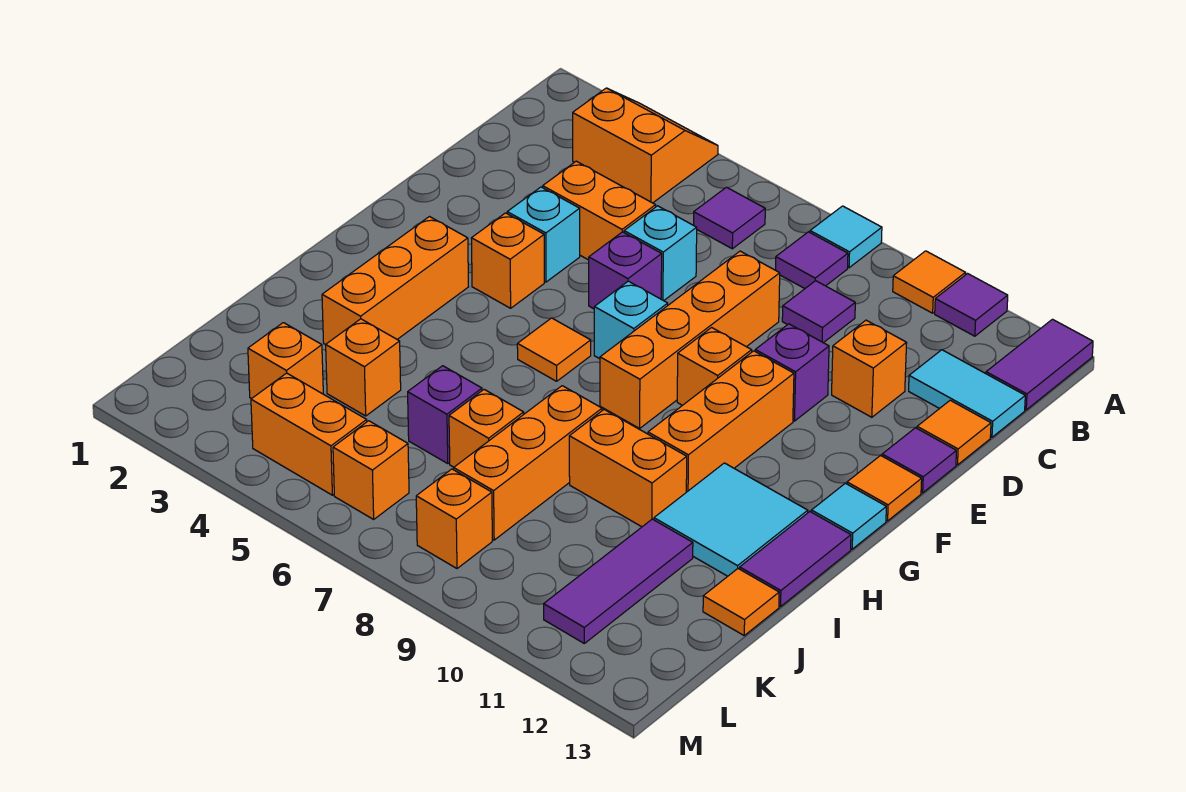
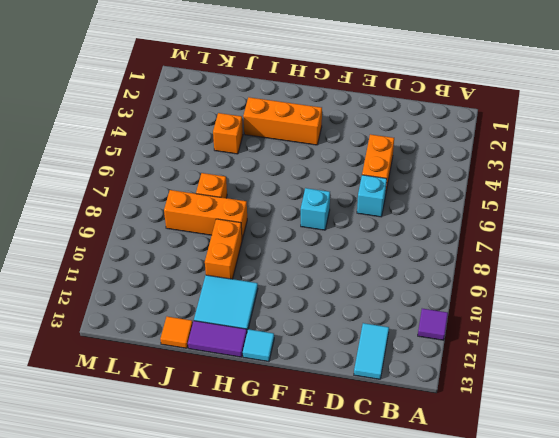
none -> orange 2x2 slope [573,88,718,203]
none -> cyan 1x1 tile [810,206,882,268]
none -> orange 1x1 tile [893,251,966,313]
none -> purple 1x2 tile [986,319,1093,410]

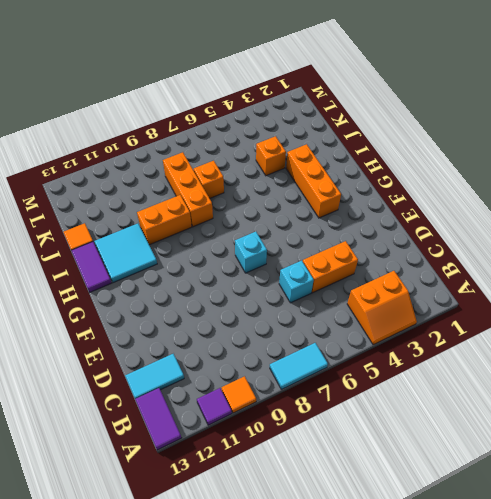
cyan 1x2 tile [270,343,328,389] -> cyan 1x1 tile [810,206,882,268]
none -> purple 1x1 tile [694,187,765,249]
none -> purple 1x1 tile [776,232,848,289]
none -> purple 1x1 tile [782,281,855,343]
none -> orange 1x4 brick [600,251,780,428]

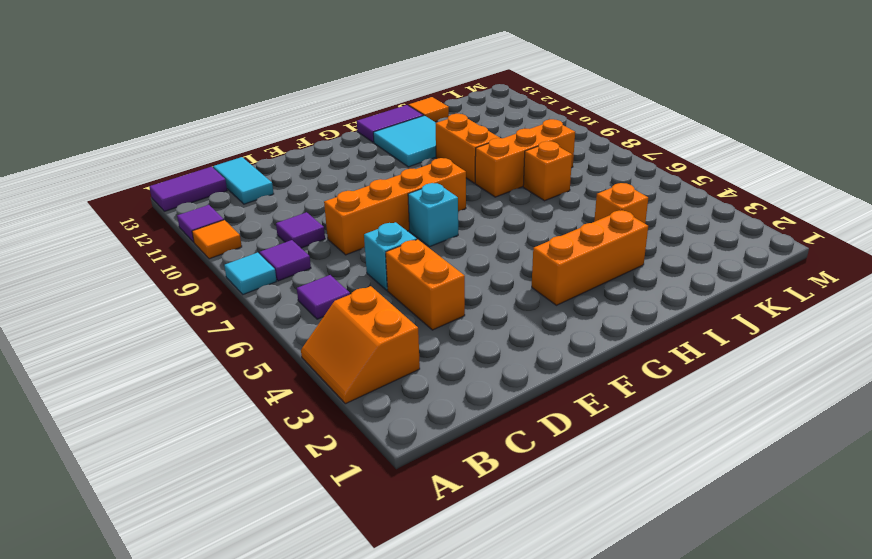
none -> orange 1x1 brick [832,320,907,417]
none -> orange 1x1 tile [917,400,991,465]
none -> cyan 1x1 brick [507,187,580,282]
none -> purple 1x1 brick [589,232,662,309]

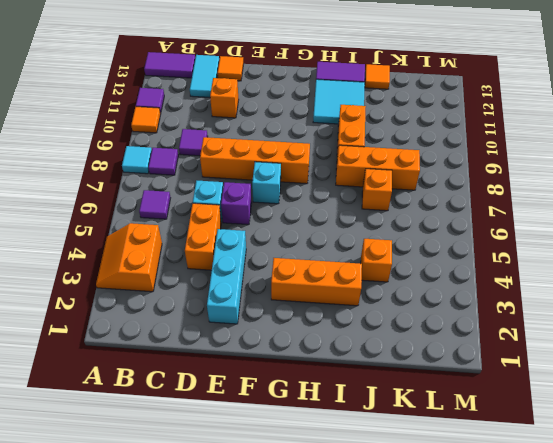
cyan 1x3 brick [207,229,246,324] -> cyan 1x1 brick [507,187,580,282]
none -> purple 1x1 brick [755,324,829,421]
none -> purple 1x1 tile [882,428,956,493]
none -> orange 1x1 brick [471,213,544,308]
none -> orange 1x1 brick [677,328,752,405]

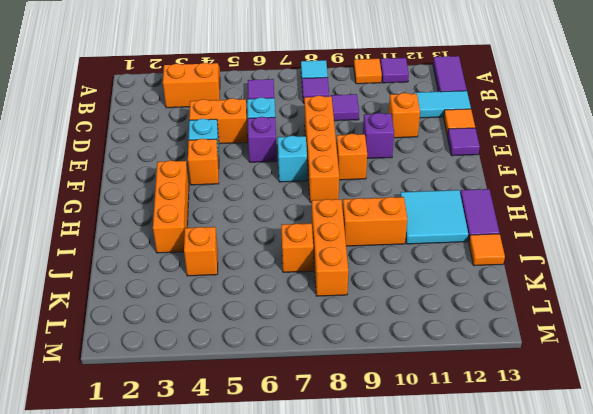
none -> orange 1x3 brick [648,351,794,492]
none -> orange 1x1 tile [847,455,922,521]
none -> orange 1x1 tile [517,318,591,381]
none -> cyan 1x1 tile [812,483,886,549]

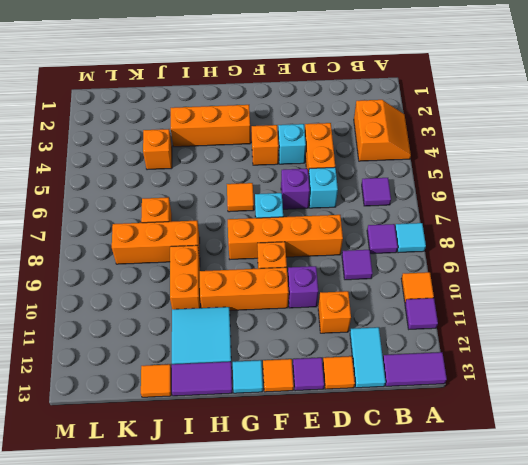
none -> purple 1x1 brick [408,366,482,463]
none -> purple 1x3 tile [544,519,693,643]
none -> orange 1x1 brick [248,323,323,398]
none -> orange 1x2 brick [251,373,367,495]

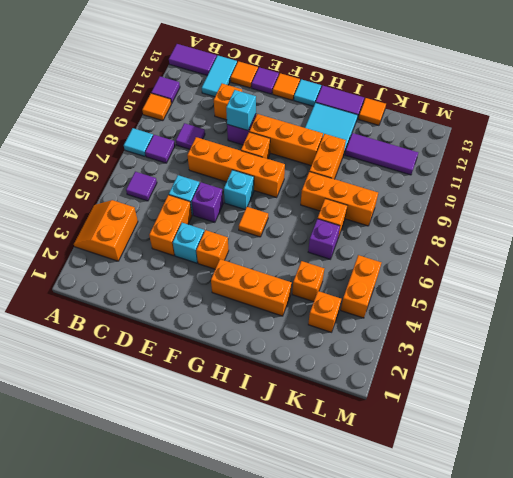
cyan 1x1 brick [226,90,256,130] -> none
none -> orange 1x1 brick [333,421,409,519]
none -> orange 1x1 brick [416,469,492,568]

